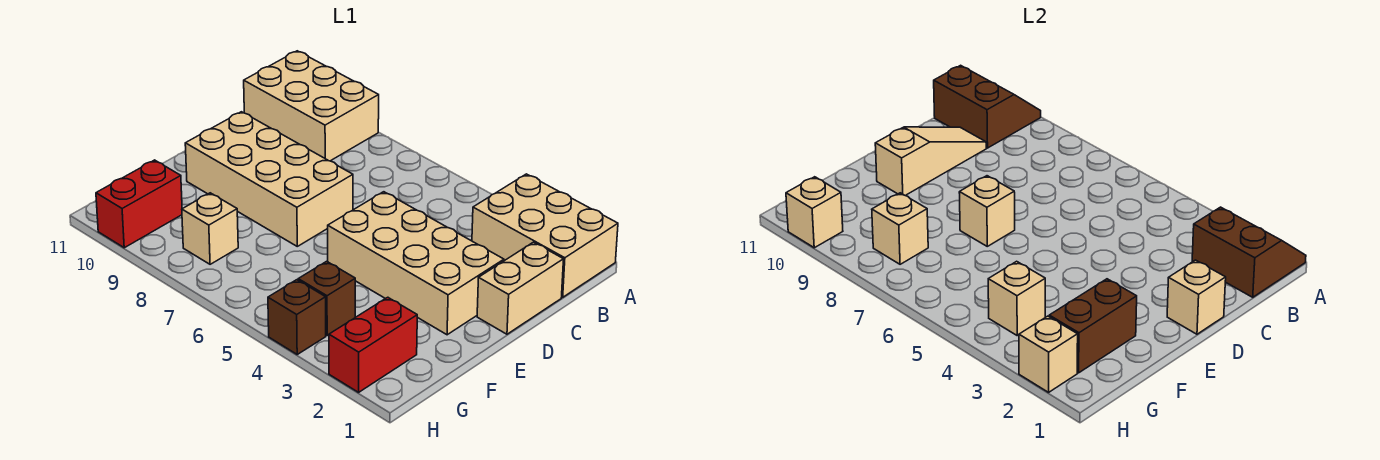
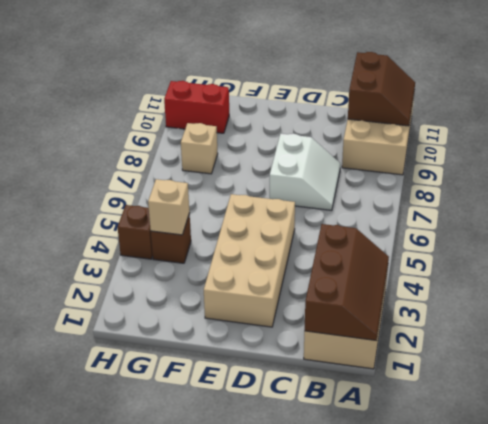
brown 2x3 slope [305,224,389,340] -> brown 2x2 slope [1192,207,1306,297]
white 2x2 slope [270,134,341,210] -> tan 2x4 brick [185,112,353,246]
none -> tan 1x2 brick [477,242,564,334]
none -> red 1x2 brick [329,297,417,392]
none -> tan 1x3 slope [875,127,986,196]

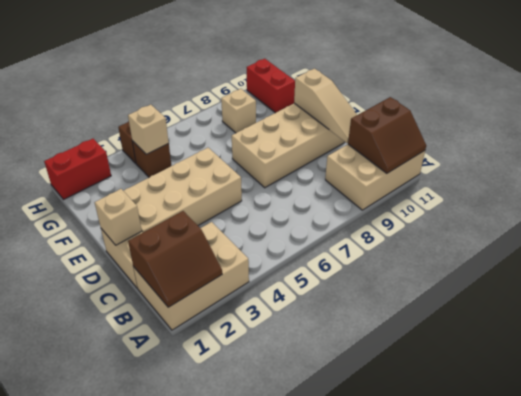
red 1x2 brick [44,139,111,200] -> red 1x2 brick turned to [329,297,417,392]
none -> tan 1x1 brick [959,176,1015,246]
none -> brown 1x2 brick [1049,279,1137,373]
none -> tan 1x1 brick [872,193,928,264]

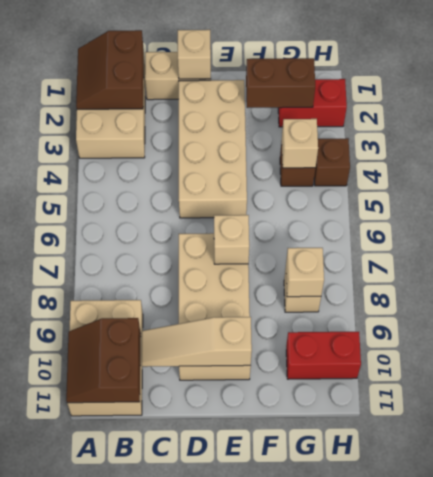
none -> tan 1x1 brick [1019,316,1078,392]
none -> tan 1x1 brick [786,177,843,248]

